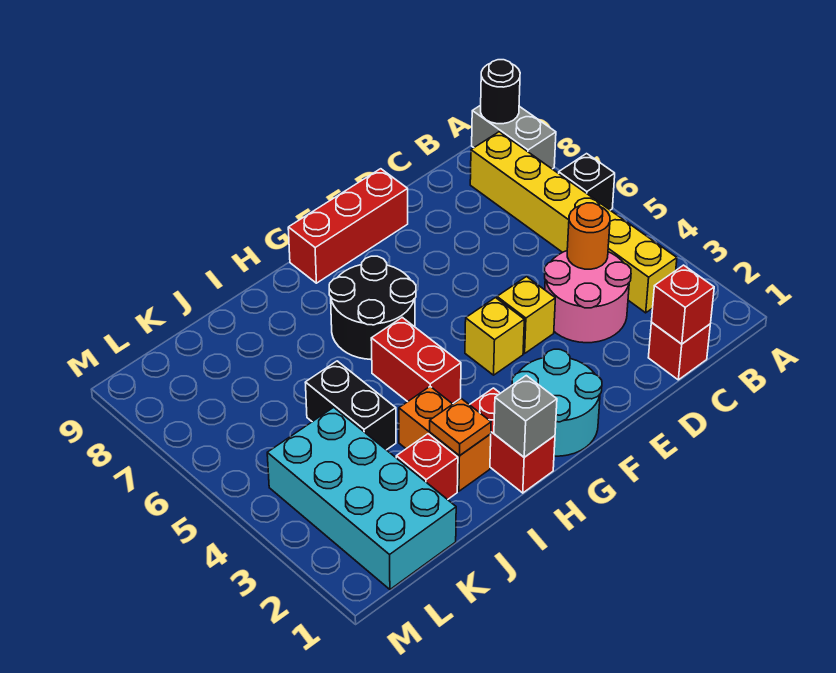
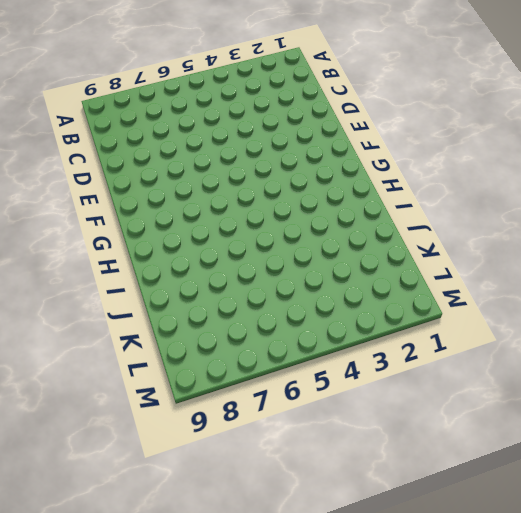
none -> black 1x1 brick [559,154,615,210]
none -> grey 1x2 brick [472,105,556,169]
none -> yellow 1x6 brick [470,132,677,313]

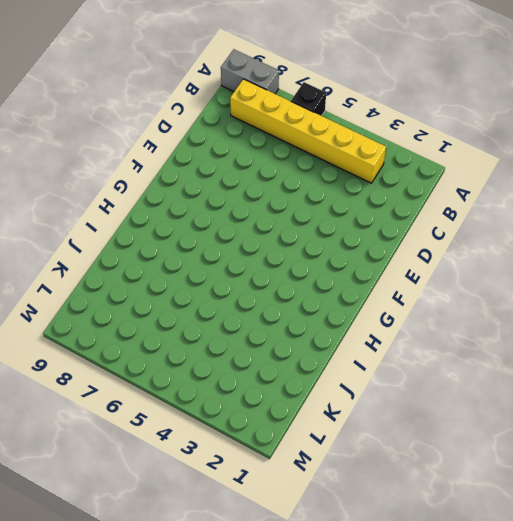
none -> red 1x1 brick [648,323,710,380]
none -> pink 2x2 round brick [545,251,631,343]
none -> yellow 1x1 brick [497,277,555,354]

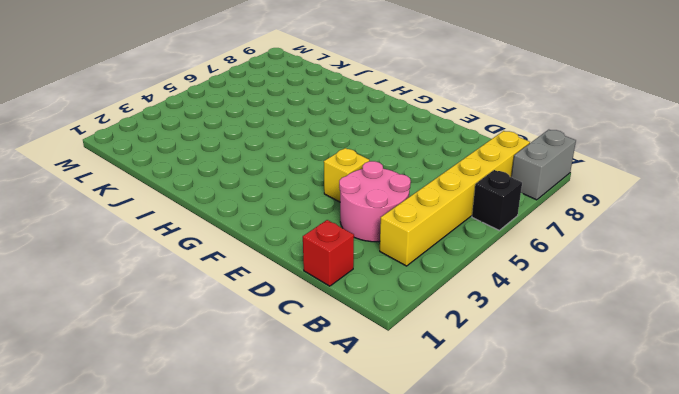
none -> red 1x3 brick [288,169,408,283]
none -> cyan 2x2 round brick [512,349,602,456]
none -> yellow 1x1 brick [465,298,524,375]

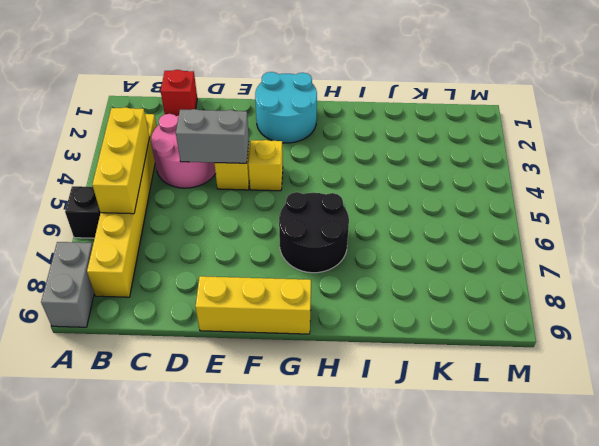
yellow 1x3 brick [92,107,150,214] -> none
grey 1x2 brick [176,109,249,163] -> none
yellow 1x3 brick [195,276,311,334] -> red 1x3 brick [288,169,408,283]
none -> red 1x2 brick [470,388,555,493]
none -> red 1x2 brick [371,317,461,404]
none -> orange 1x2 brick [399,387,491,491]

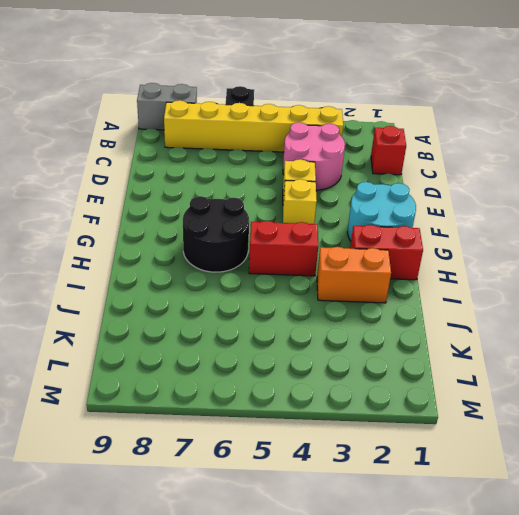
none -> red 1x3 brick [288,169,408,283]
none -> red 1x1 brick [396,434,458,500]
none -> black 1x2 brick [305,361,396,450]

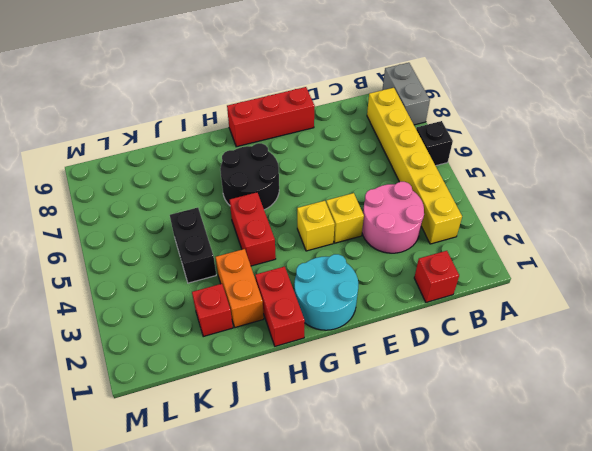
none -> cyan 2x4 brick [267,407,456,589]
none -> black 1x1 round brick [481,60,520,124]
none -> red 1x1 brick [651,265,714,344]

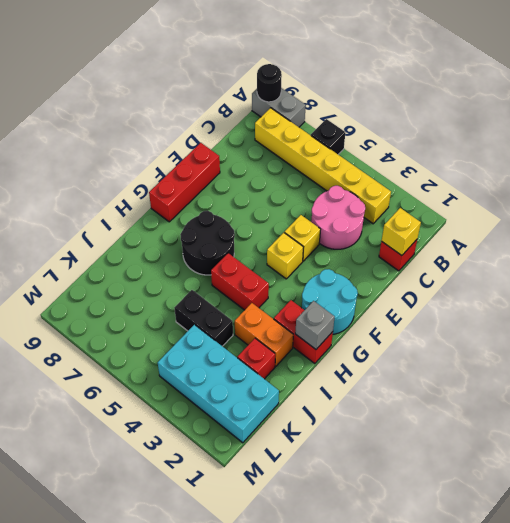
yellow 1x1 brick [382,208,421,255] -> red 1x1 brick [651,265,714,344]
none -> orange 1x1 round brick [567,203,610,269]
none -> orange 1x1 plate [430,399,491,456]

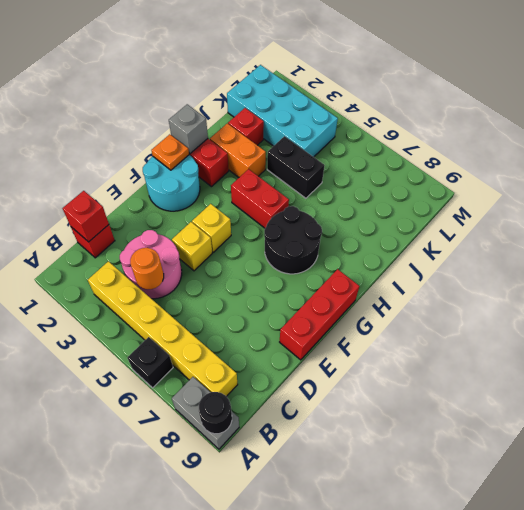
orange 1x1 plate [151,134,189,170] -> orange 1x1 plate moved to [430,399,491,456]

